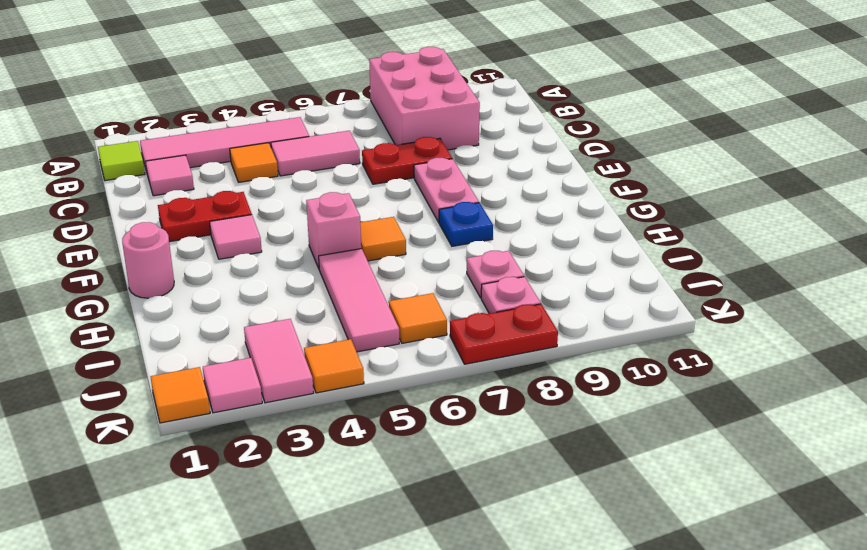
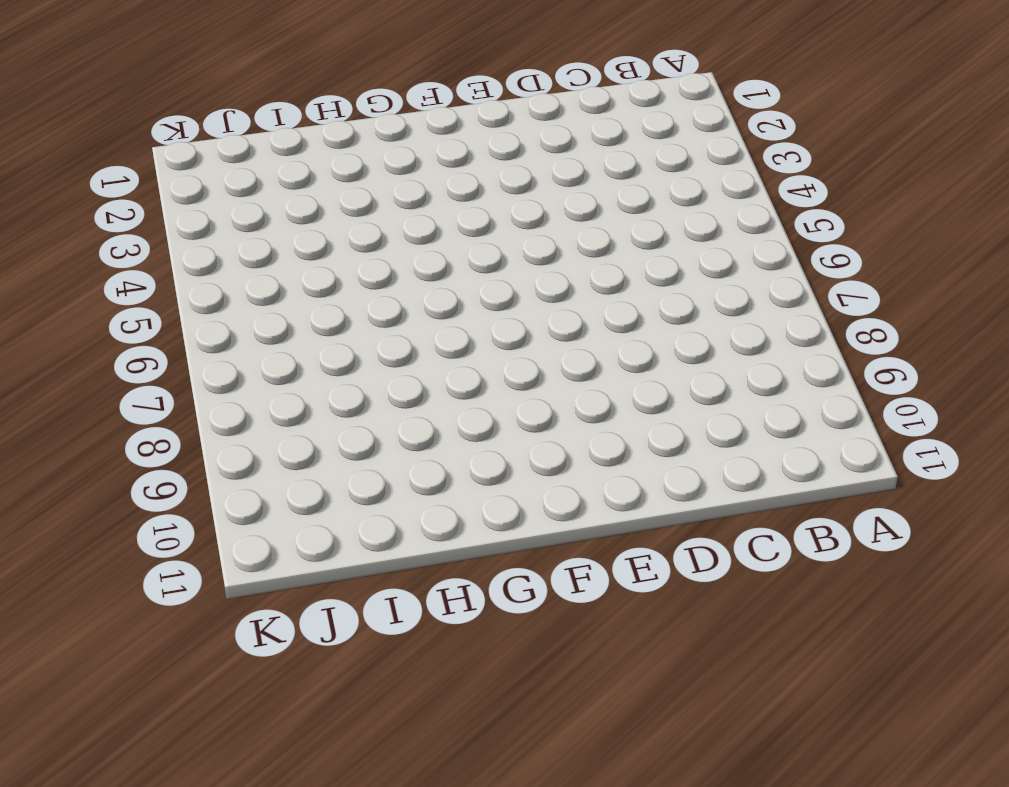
none -> pink 2x3 brick [369,47,480,150]
none -> lime 1x1 tile [98,141,145,181]
none -> pink 1x4 tile [140,117,309,172]

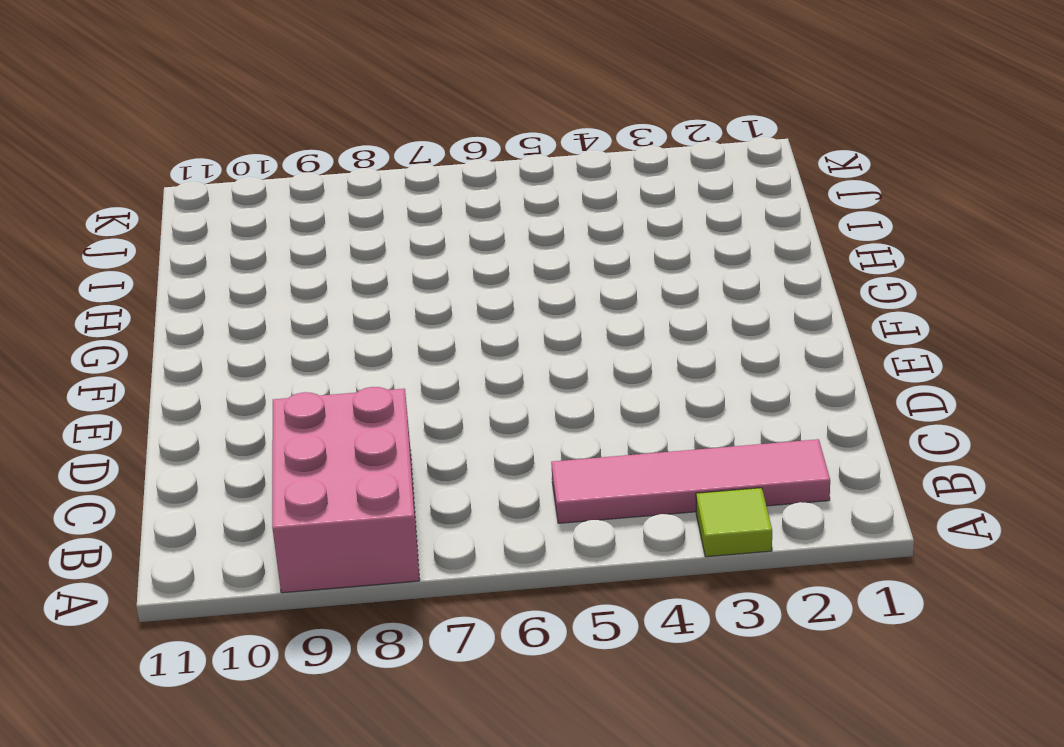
lime 1x1 tile [696,488,772,557] -> lime 1x1 tile moved to [98,141,145,181]
none -> pink 1x1 tile [146,155,194,196]
none -> orange 1x1 tile [230,143,278,182]
none -> pink 1x2 tile [271,131,360,176]

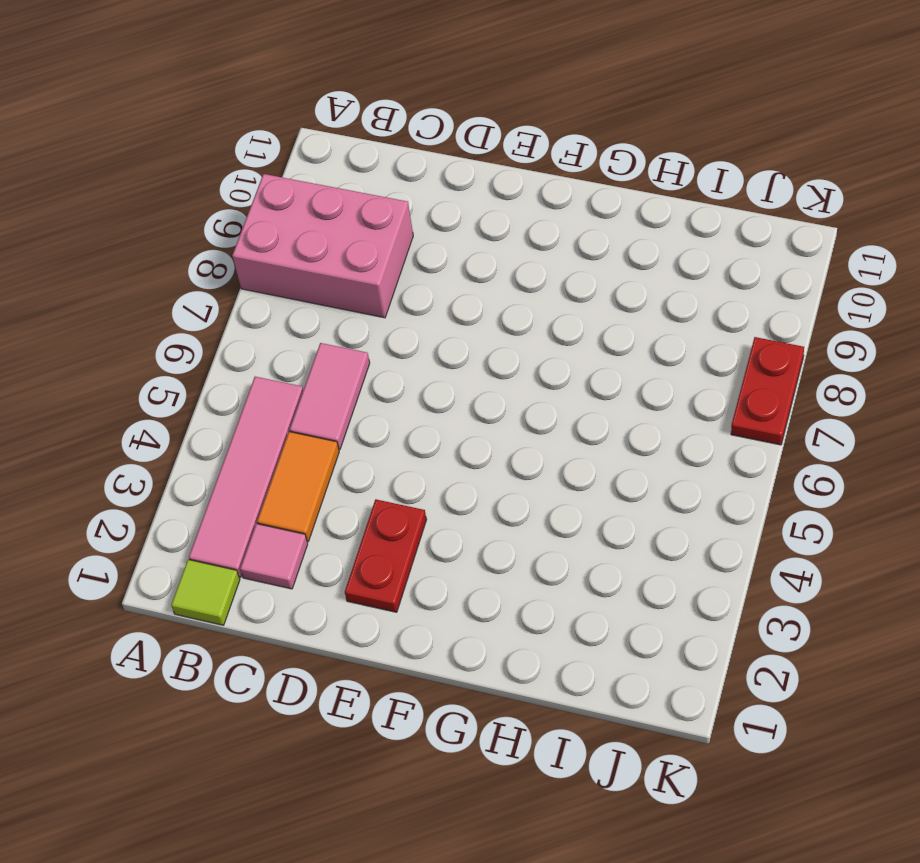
orange 1x2 tile [257,432,339,541] -> orange 1x1 tile [230,143,278,182]
none -> red 1x2 plate [362,137,452,184]
none -> pink 1x2 plate [414,158,479,222]
none -> pink 1x1 tile [210,215,262,259]

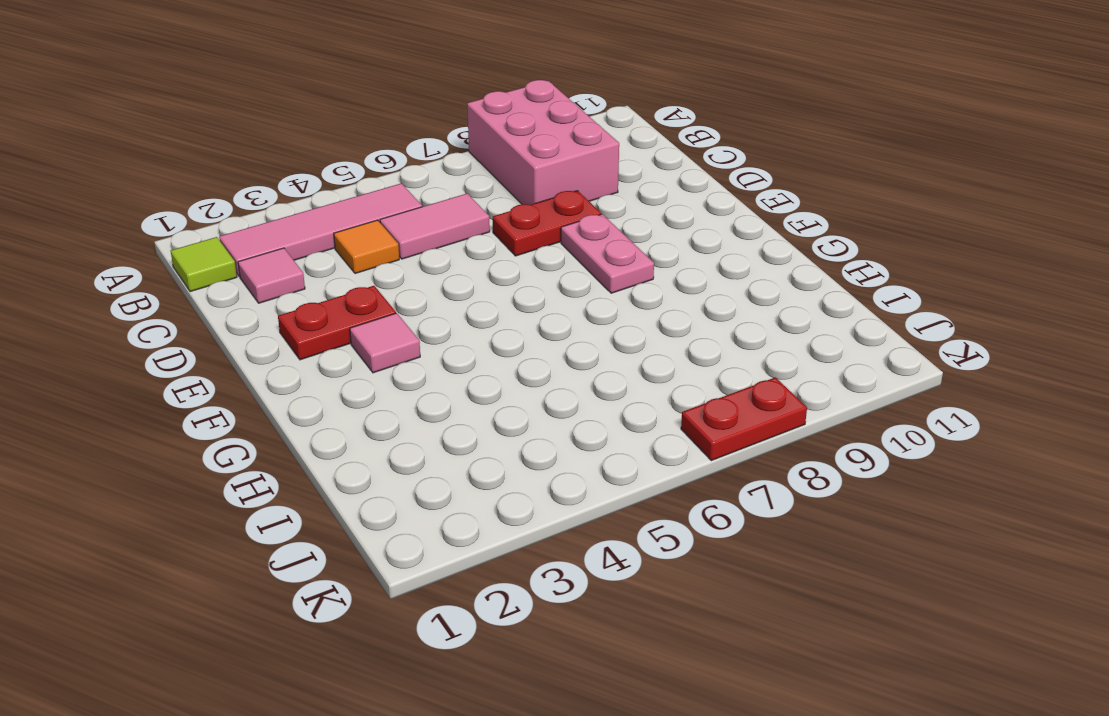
none -> pink 1x1 round brick [122,222,174,298]
none -> pink 1x1 brick [306,192,361,268]
none -> orange 1x1 tile [360,217,406,261]

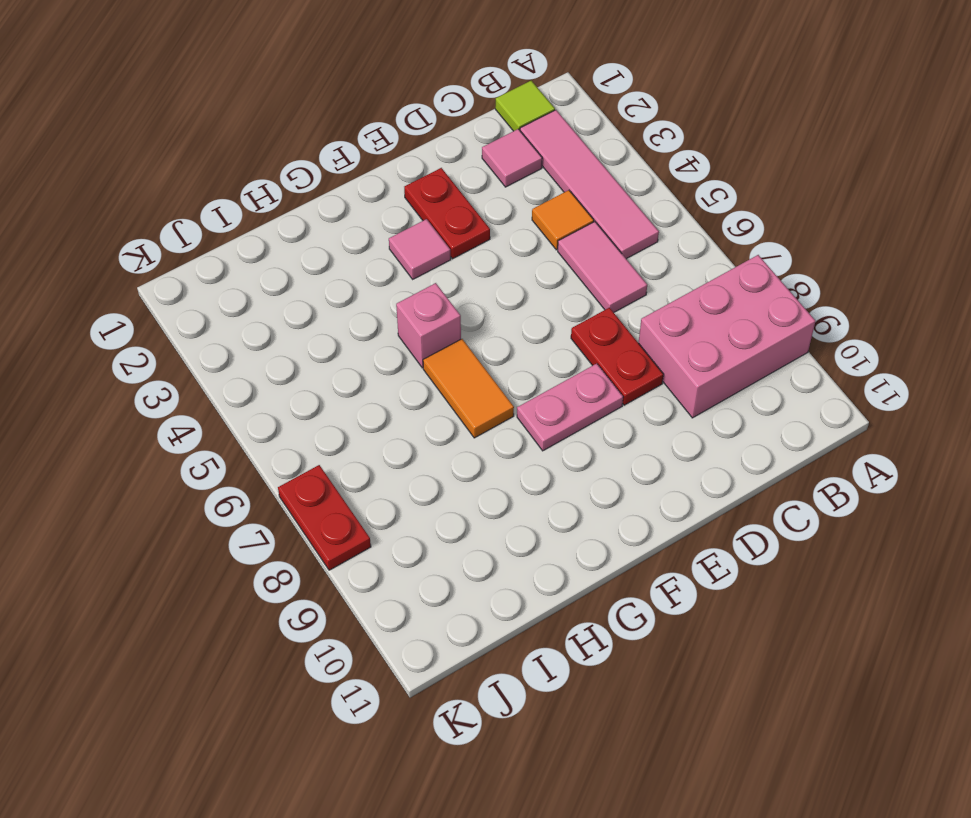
orange 1x2 tile [423,339,514,438] -> orange 1x1 tile [360,217,406,261]
none -> pink 1x1 round brick [122,222,174,298]
none -> blue 1x1 plate [439,202,493,246]
none -> pink 1x3 tile [319,249,399,352]

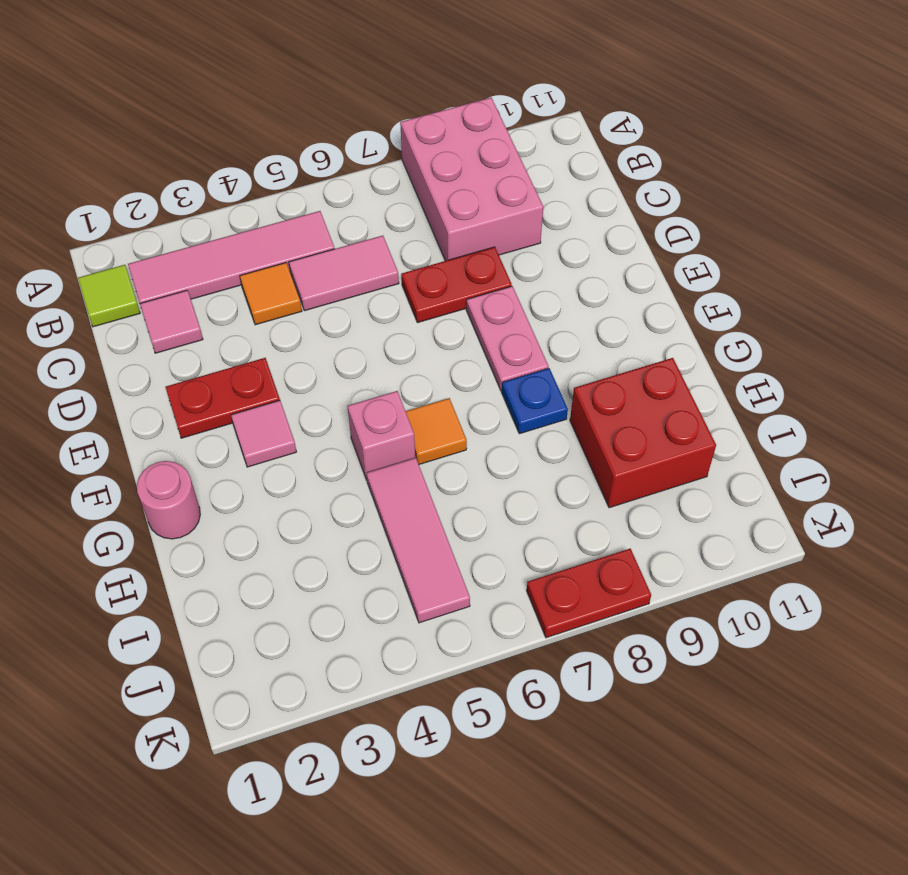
red 2x2 brick [570,358,716,508] -> none
none -> pink 1x1 plate [467,250,524,298]
none -> pink 1x2 tile [244,319,314,403]
none -> orange 1x1 tile [389,293,447,343]

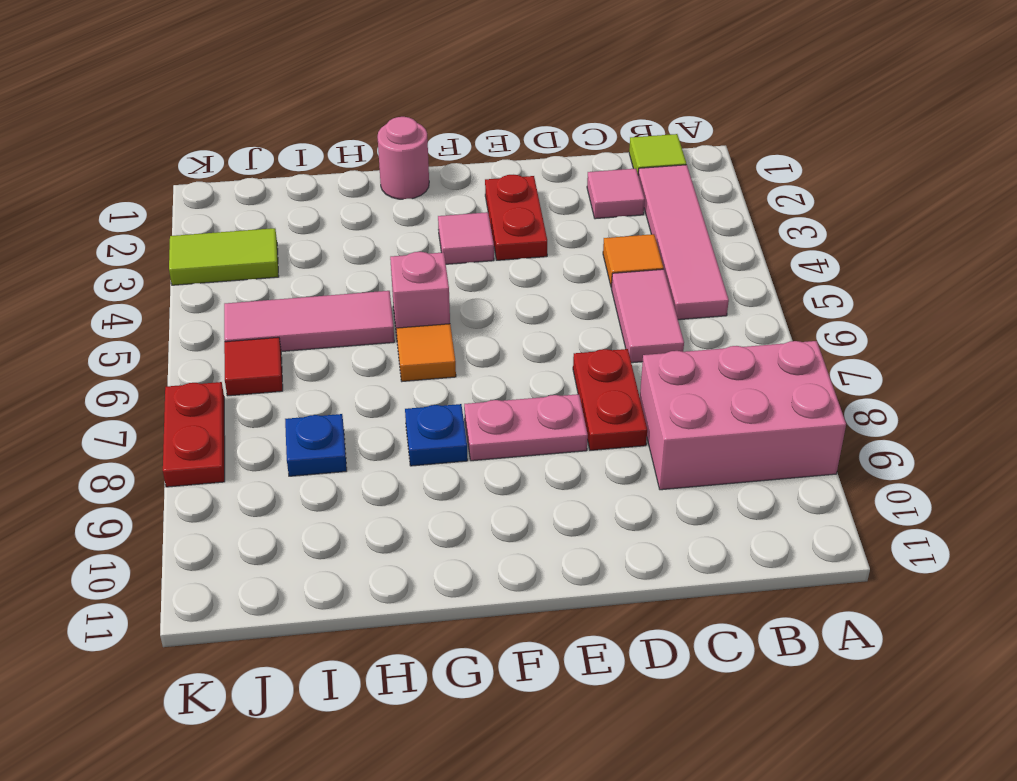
blue 1x1 plate [285,414,347,476] -> pink 1x1 plate [467,250,524,298]
lime 1x2 tile [169,228,279,285] -> pink 1x2 tile [244,319,314,403]
red 1x1 tile [224,337,283,396] -> orange 1x1 tile [389,293,447,343]
none -> pink 1x1 plate [481,277,541,314]
none -> orange 1x1 tile [151,367,210,423]
none -> pink 1x1 tile [203,358,262,413]

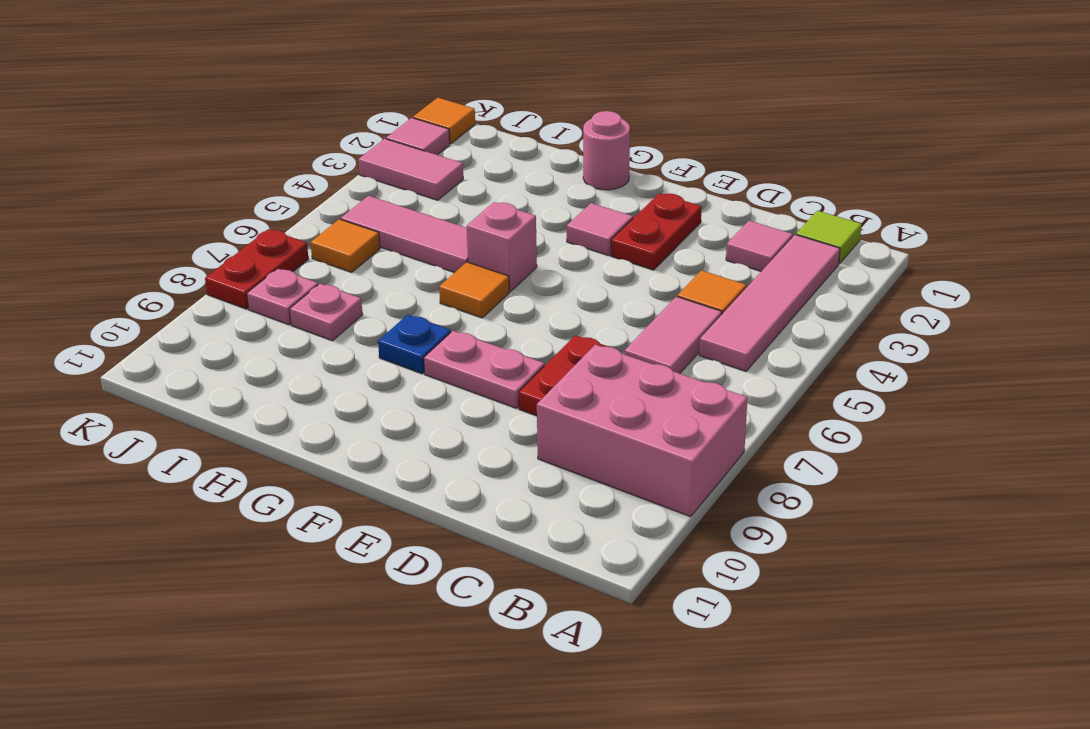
none -> orange 1x1 tile [304,339,364,393]

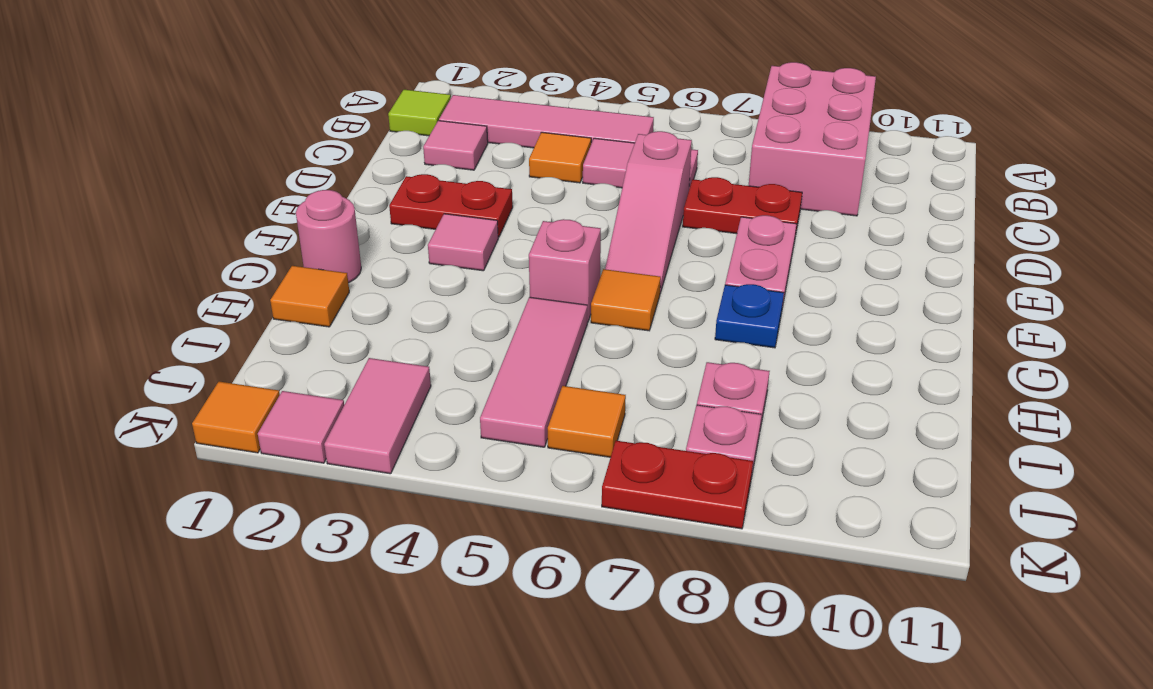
pink 1x3 slope [605,131,692,293] -> none
orange 1x1 tile [270,266,349,327] -> orange 1x1 tile moved to [304,339,364,393]

